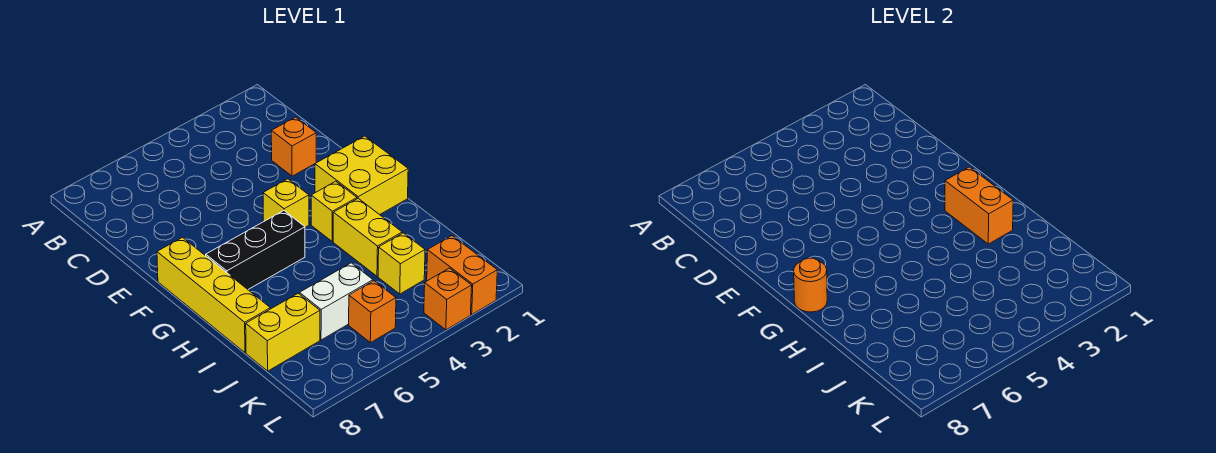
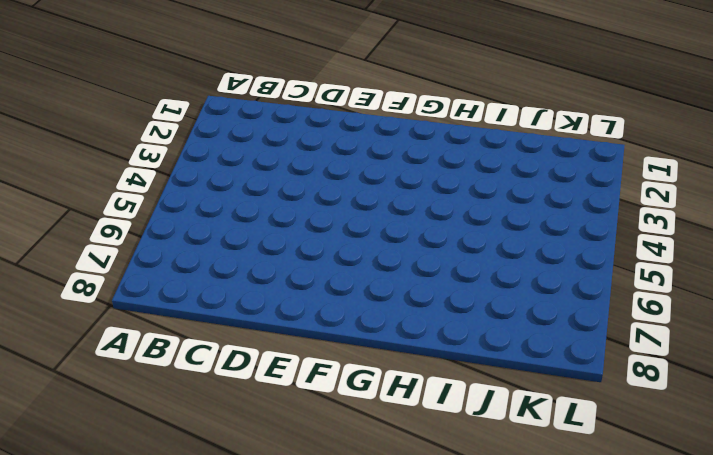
none -> orange 1x1 brick [271,117,316,176]
none -> yellow 2x2 brick [315,136,408,215]
none -> yellow 1x1 brick [263,179,309,227]

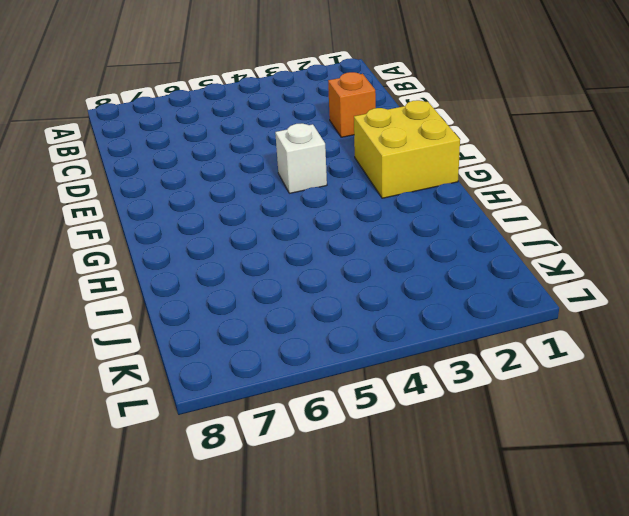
white 1x1 brick [275,123,327,193] -> yellow 1x1 brick [263,179,309,227]
none -> yellow 1x4 brick [157,238,270,353]
none -> yellow 1x1 brick [311,181,357,241]
none -> black 1x3 brick [206,211,305,289]

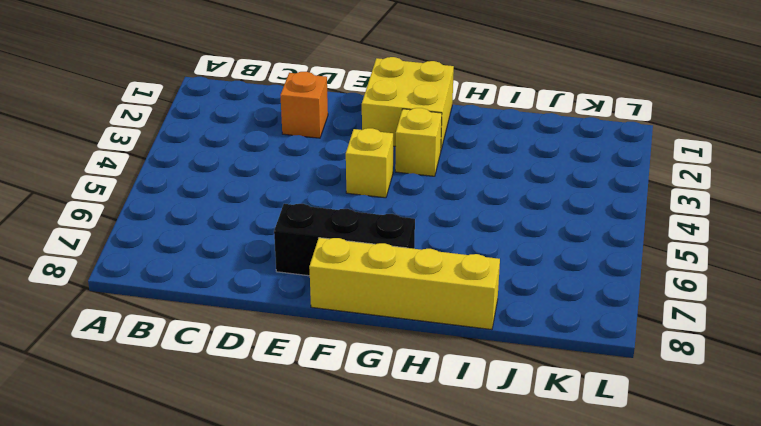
black 1x3 brick [274,204,415,276] -> black 1x3 brick turned to [206,211,305,289]
none -> yellow 1x2 brick [333,199,402,276]
none -> yellow 1x1 brick [378,233,425,294]
none -> white 1x2 brick [300,263,373,340]

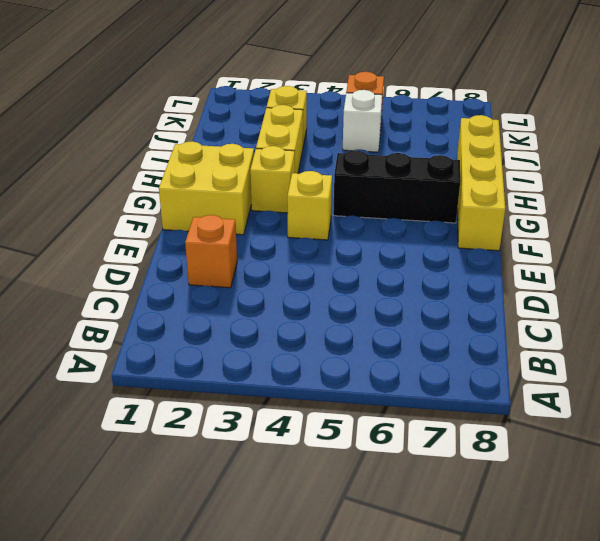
white 1x1 brick [343,90,382,152] -> white 1x2 brick [300,263,373,340]
none -> yellow 1x2 brick [246,293,320,371]
none -> orange 1x2 brick [427,236,497,314]
none -> orange 1x1 brick [424,268,472,330]

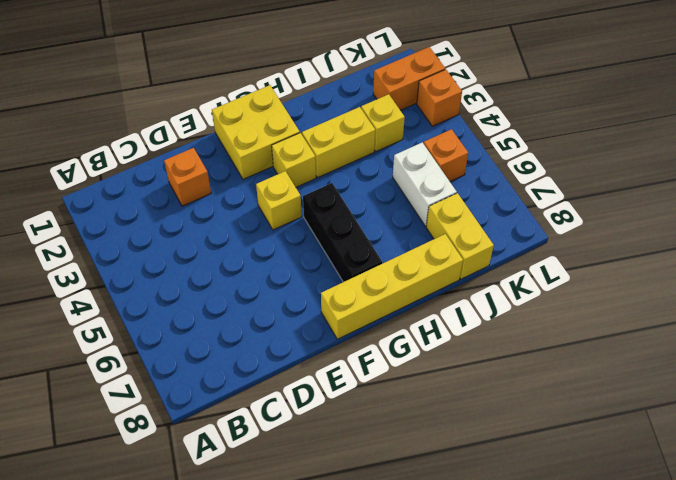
none -> orange 1x2 brick [945,167,1013,244]
none -> orange 1x1 round brick [794,258,827,312]

